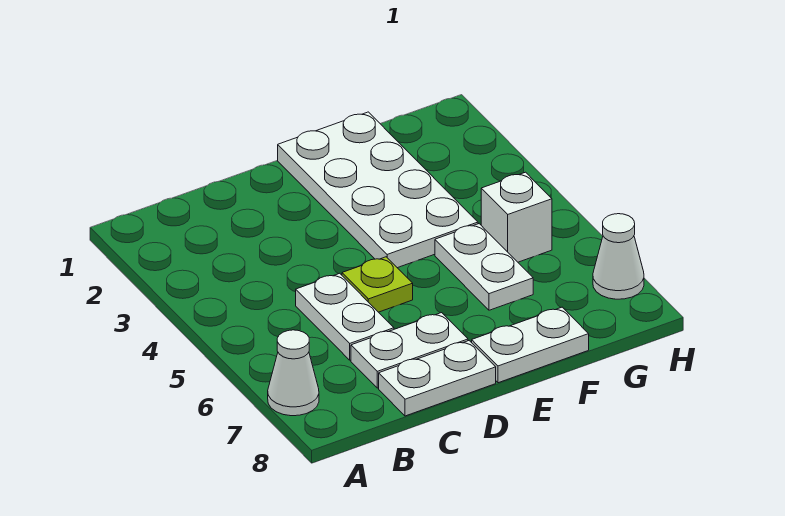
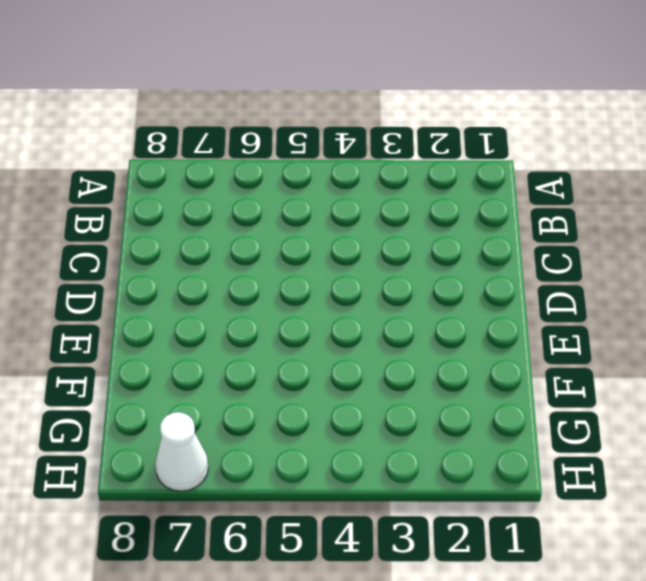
none -> white 1x1 cone [268,330,319,416]
none -> white 1x2 plate [296,273,394,360]

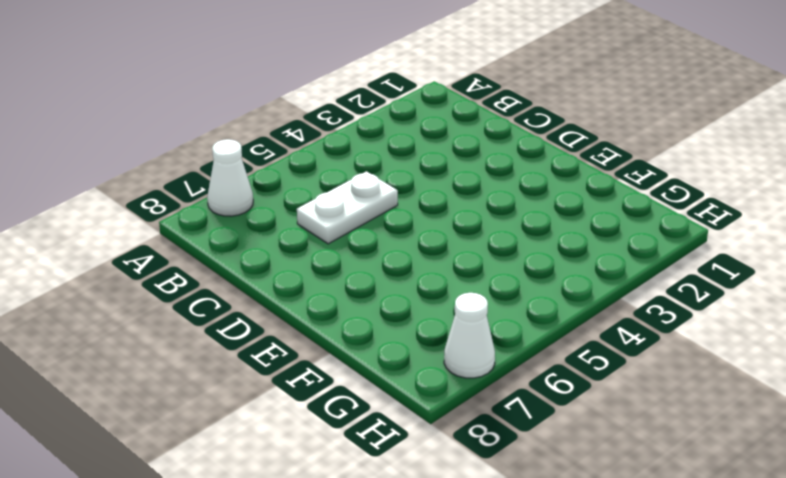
none -> white 1x2 plate [351,313,468,388]
none -> white 1x2 plate [379,341,496,416]

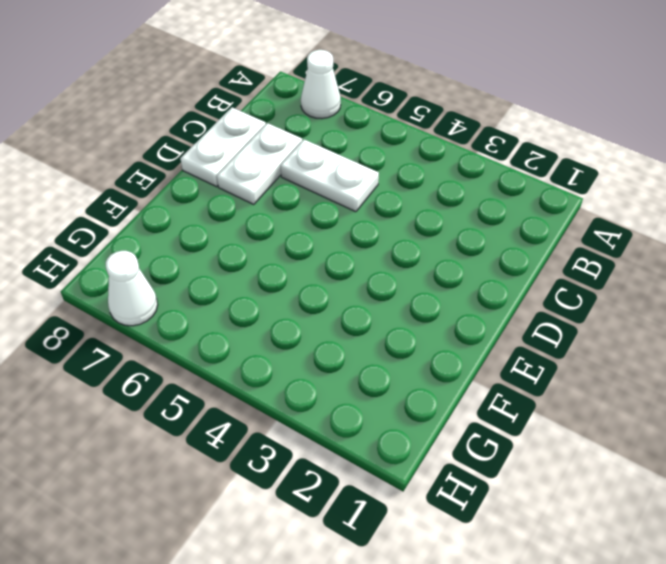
none -> lime 1x1 plate [342,257,413,312]
none -> white 2x4 plate [278,112,478,268]

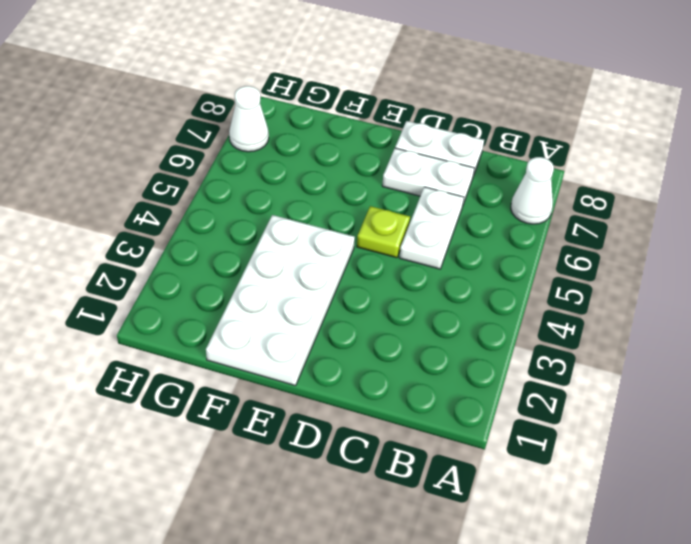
none -> white 1x2 plate [471,307,589,383]
none -> white 1x2 plate [435,224,533,310]

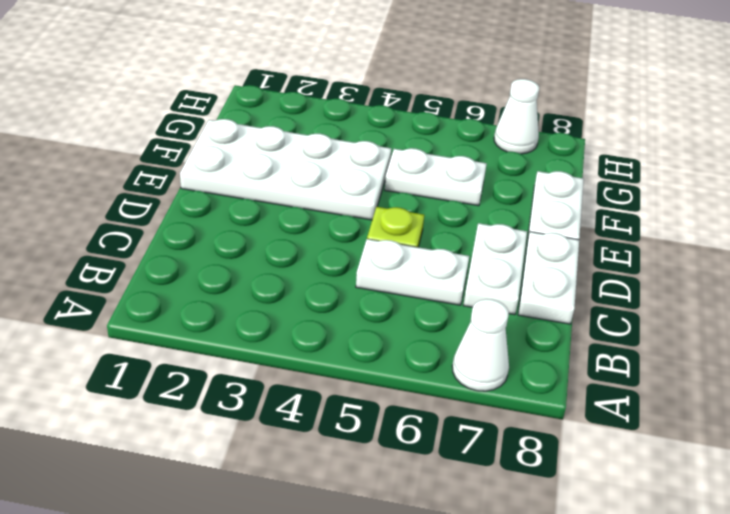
none -> white 1x1 brick [481,172,552,262]

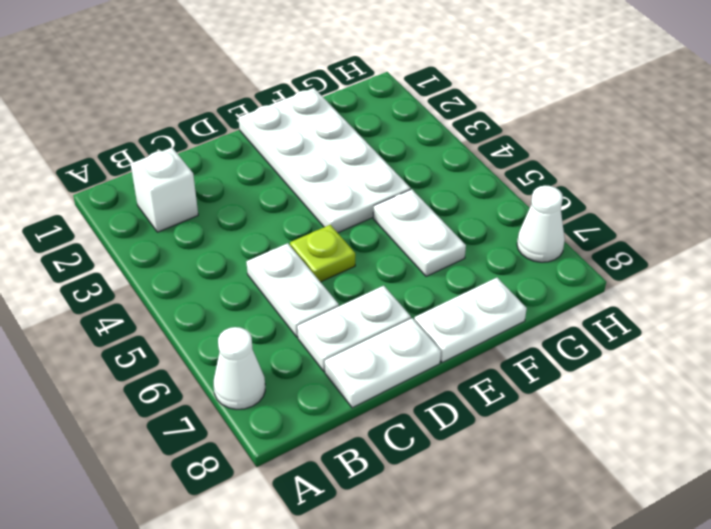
white 1x1 brick [131,147,198,232] -> white 1x1 brick moved to [481,172,552,262]

